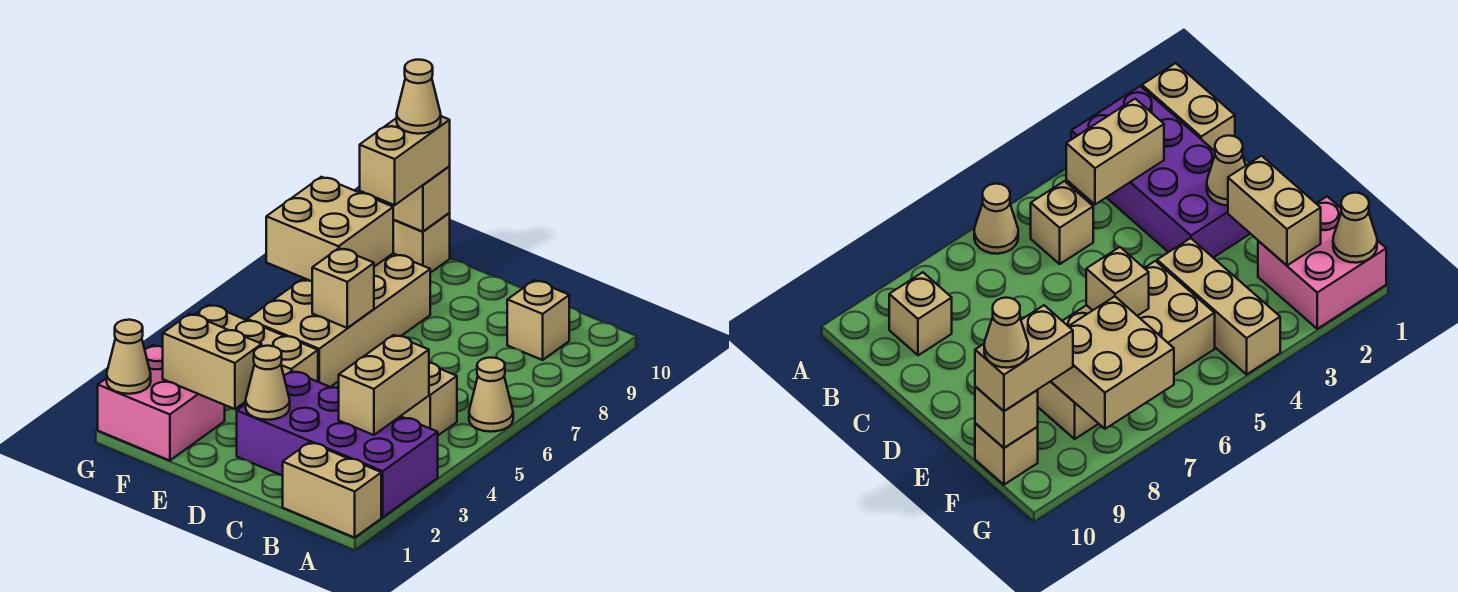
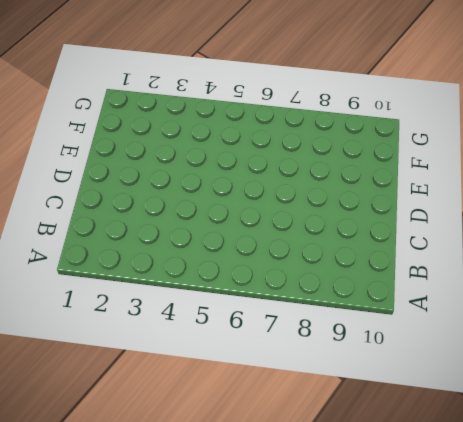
none -> tan 1x2 brick [283,442,381,538]
none -> purple 2x4 brick [237,371,438,517]
none -> tan 1x1 cone [469,358,513,432]

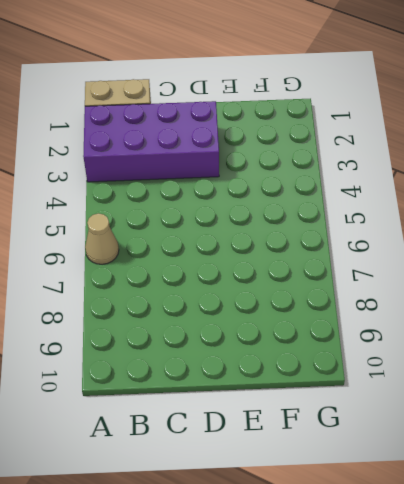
none -> tan 1x1 brick [401,363,457,435]
none -> tan 1x1 brick [507,280,569,360]
none -> tan 1x3 brick [195,305,318,382]

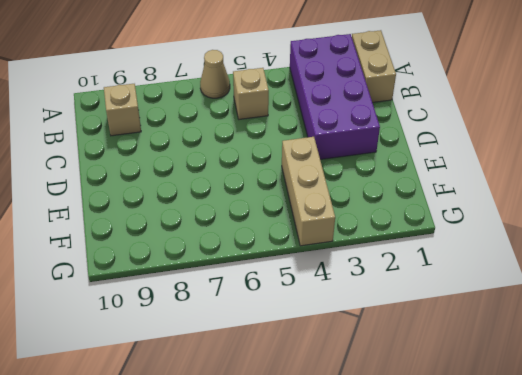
none -> tan 2x4 brick [247,253,430,387]
none -> pink 2x2 brick [98,345,225,461]
none -> tan 1x1 brick [393,213,450,273]

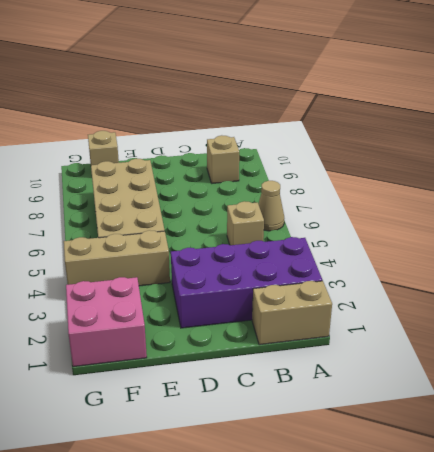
none -> tan 1x2 brick [339,335,429,435]
none -> tan 1x1 cone [246,346,290,420]
none -> tan 1x2 brick [163,314,262,409]

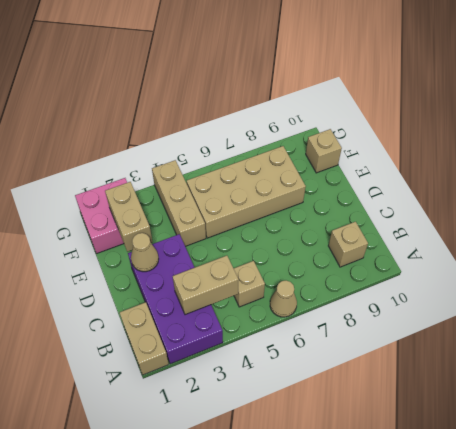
none -> tan 1x1 brick [312,248,374,328]
none -> tan 2x2 brick [266,177,393,281]
none -> tan 1x1 brick [388,167,450,232]

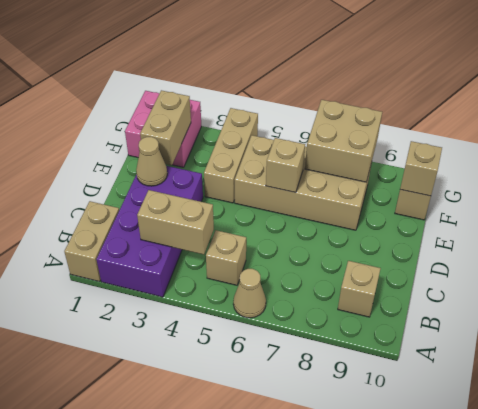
none -> tan 1x1 cone [107,320,151,394]
none -> tan 1x2 brick [360,116,450,205]
none -> tan 1x1 cone [397,60,441,134]

